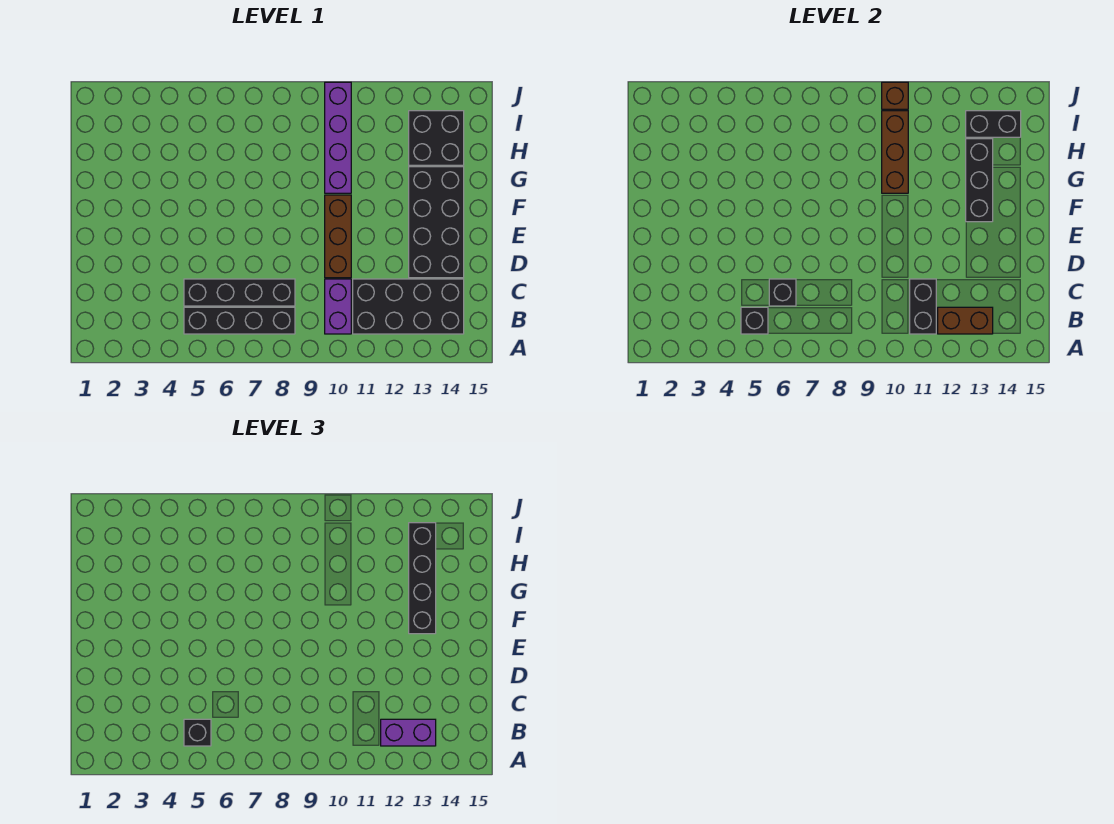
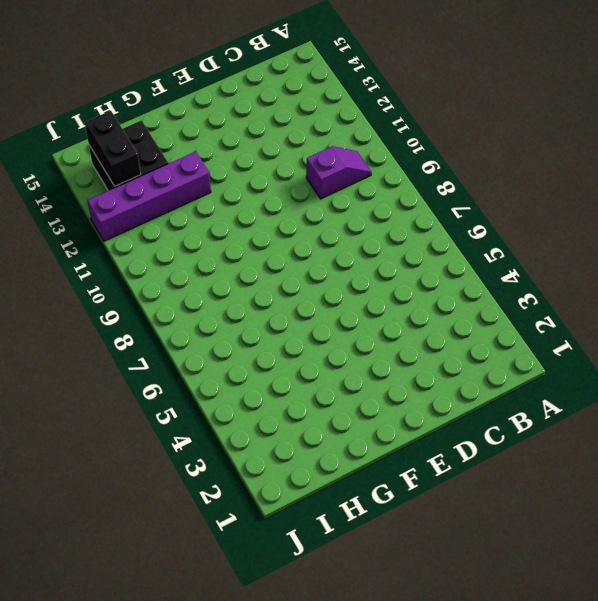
purple 1x2 slope [306,146,371,199] -> purple 1x2 brick [325,279,351,334]
purple 1x4 brick [87,151,211,241] -> purple 1x4 brick moved to [325,82,351,193]
none -> black 1x4 brick [184,307,295,334]
none -> black 2x4 brick [353,279,464,334]
none -> black 1x4 brick [184,279,295,306]

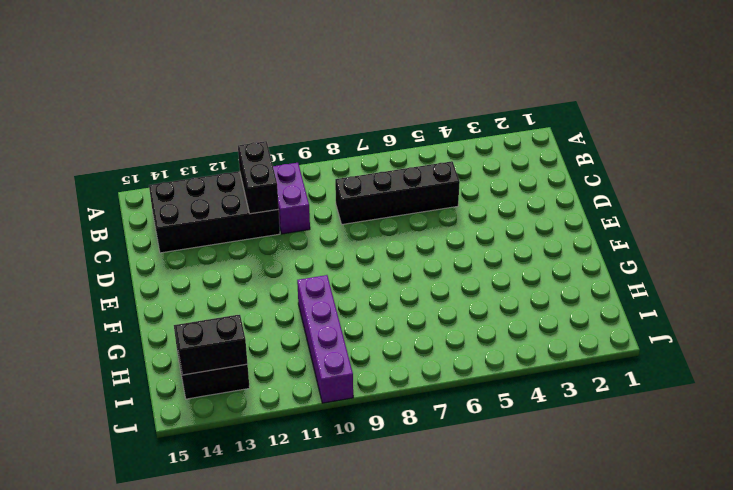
none -> black 1x4 brick [184,307,295,334]
none -> brown 1x3 brick [325,195,351,278]
none -> black 2x4 brick [409,167,464,278]

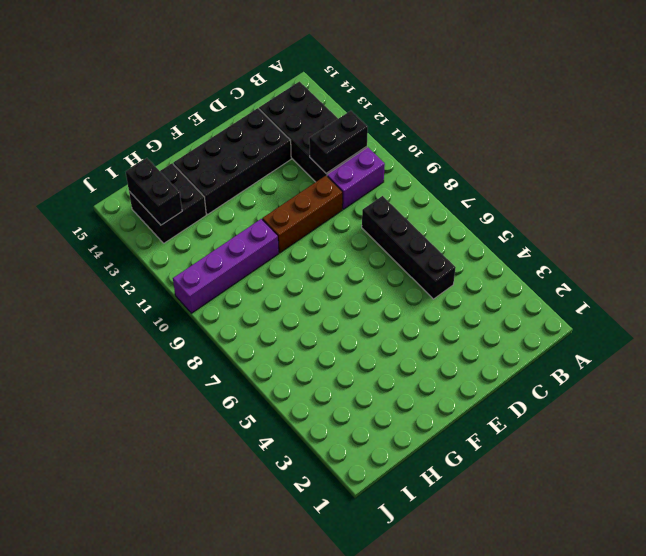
none -> black 1x4 brick [184,307,295,334]
none -> black 1x1 brick [741,307,768,334]
none -> brown 1x2 brick [938,307,993,334]

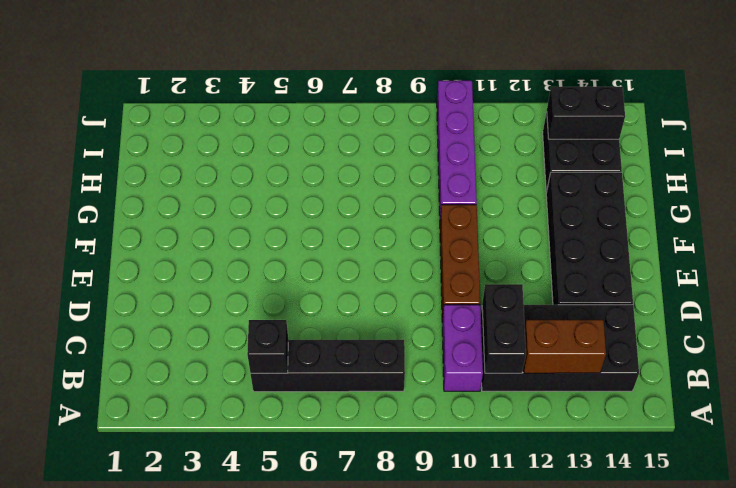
none -> black 1x4 brick [184,279,295,306]
none -> black 1x1 brick [769,279,796,306]
none -> black 1x3 brick [966,139,993,222]

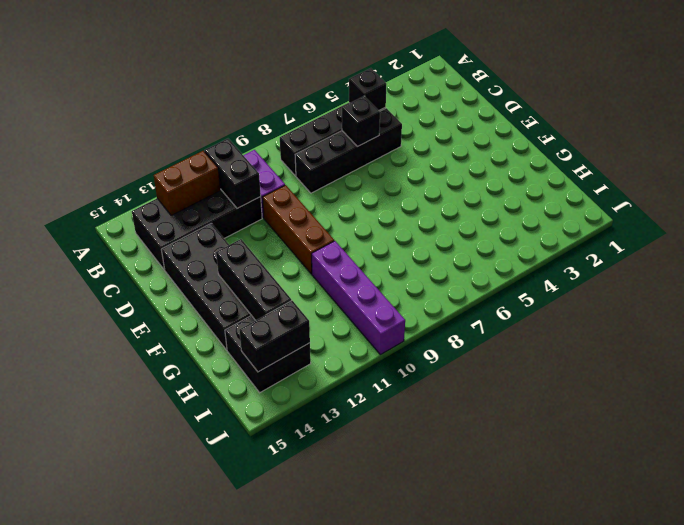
none -> brown 1x3 brick [882,111,908,193]
none -> brown 1x1 brick [882,82,908,109]
none -> black 1x1 brick [184,719,211,746]

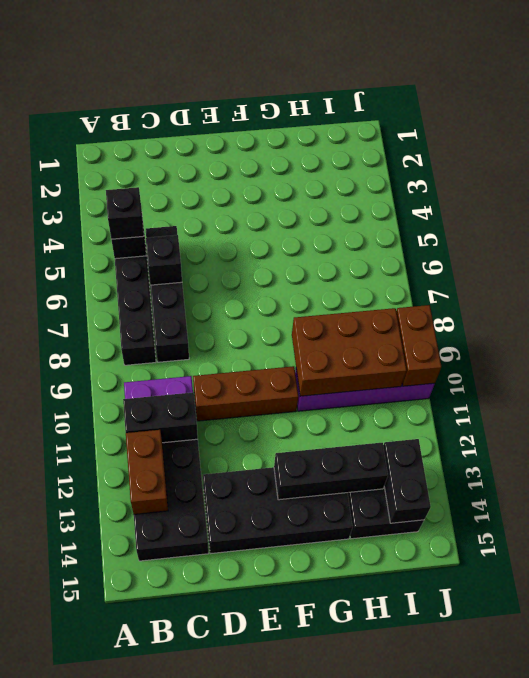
brown 2x3 brick [292,308,407,396] -> brown 1x3 brick [882,111,908,193]
brown 1x2 brick [396,305,442,386] -> brown 1x1 brick [882,82,908,109]
none -> purple 1x2 brick [381,719,436,746]
none -> black 1x4 brick [409,523,436,634]

